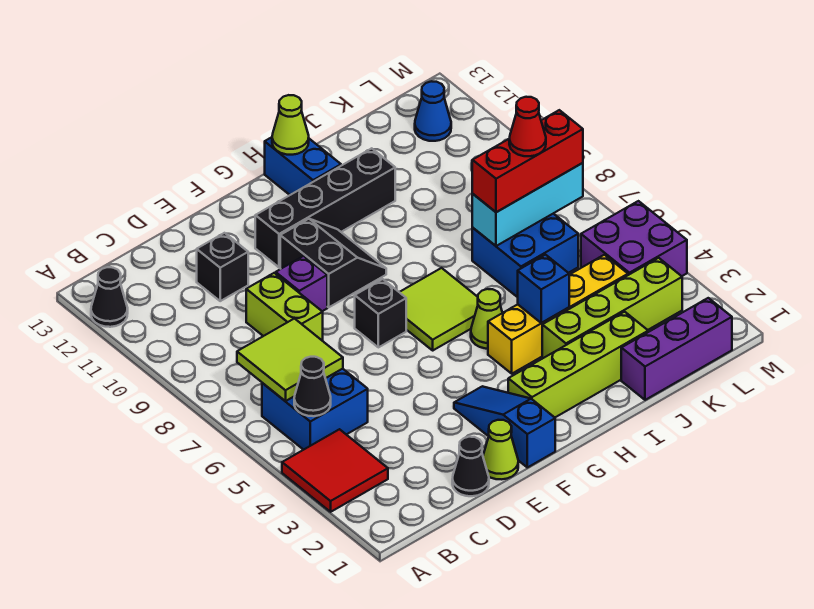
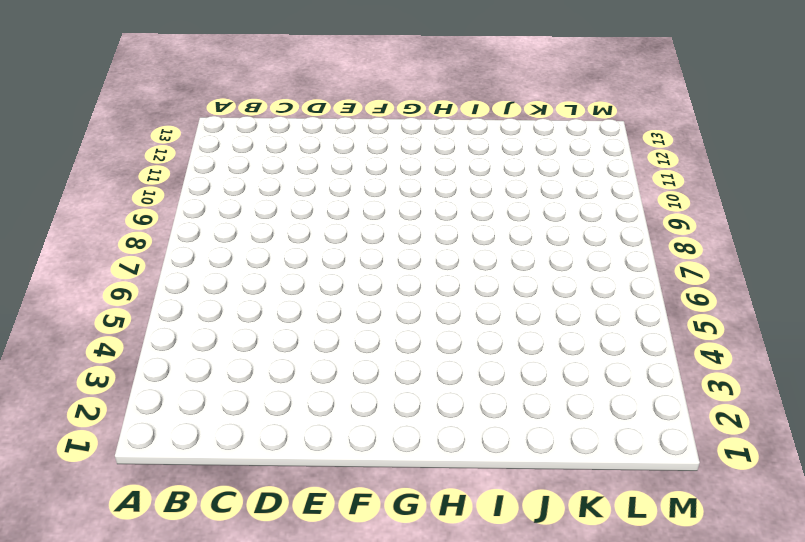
none -> red 2x2 tile [282,429,388,512]
none -> black 1x1 cone [91,267,128,327]
none -> blue 2x2 brick [262,369,368,450]

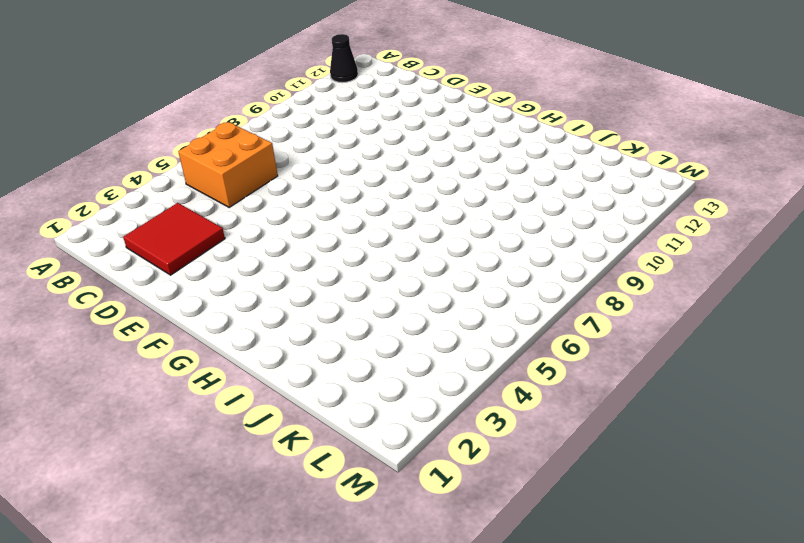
orange 2x2 brick [178,122,278,207] -> blue 2x2 brick [262,369,368,450]
red 2x2 tile [123,203,225,275] -> red 2x2 tile moved to [282,429,388,512]
none -> black 1x1 cone [452,437,489,496]
none -> lime 1x2 brick [246,273,323,341]
none -> black 1x1 brick [197,233,248,301]

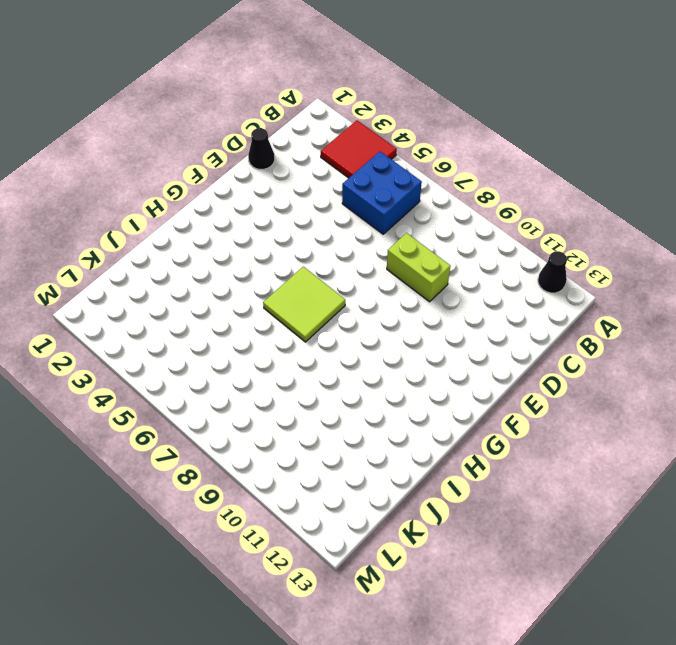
none -> black 1x1 brick [197,233,248,301]
none -> lime 1x1 cone [483,420,518,479]
none -> purple 1x1 brick [276,256,327,311]

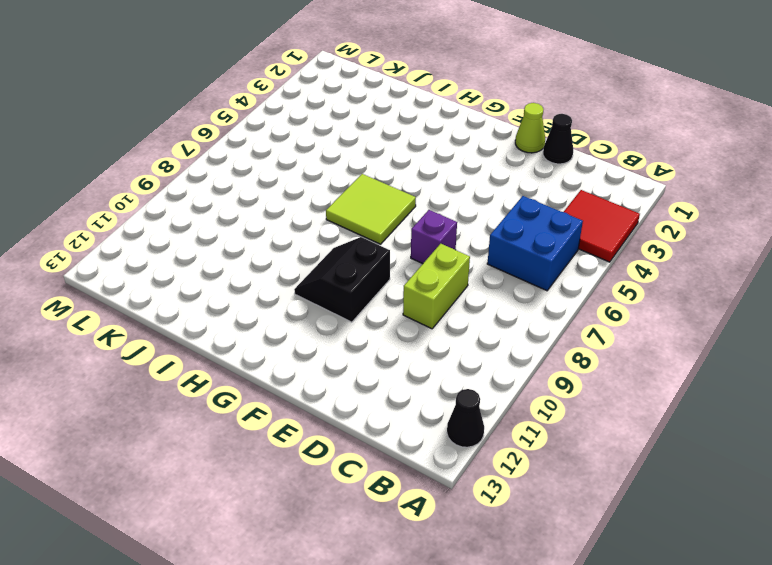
purple 1x1 brick [411,210,457,264] -> purple 1x1 brick moved to [276,256,327,311]
none -> black 1x1 brick [197,233,248,301]
none -> blue 1x3 slope [454,386,555,467]
none -> black 1x1 brick [355,279,406,347]

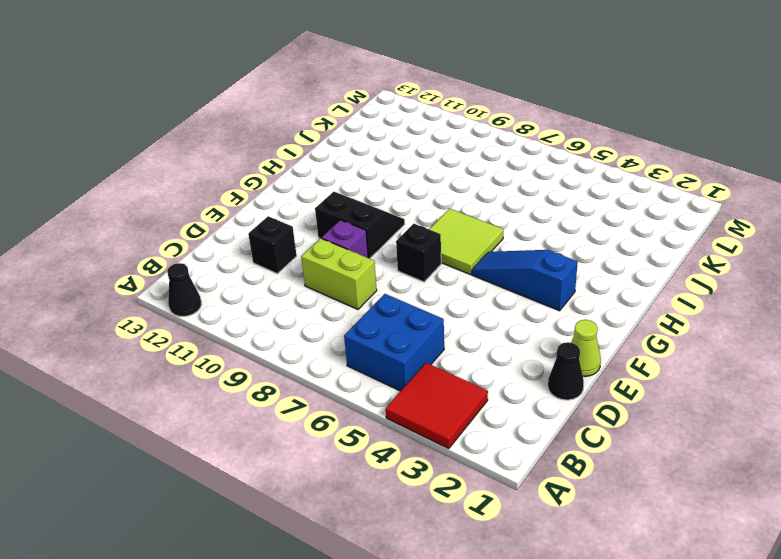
blue 1x3 slope [472,250,578,311] -> blue 1x3 slope moved to [454,386,555,467]
none -> black 1x4 brick [255,148,395,267]
none -> lime 1x4 brick [508,312,648,417]
none -> yellow 1x4 brick [488,255,628,374]

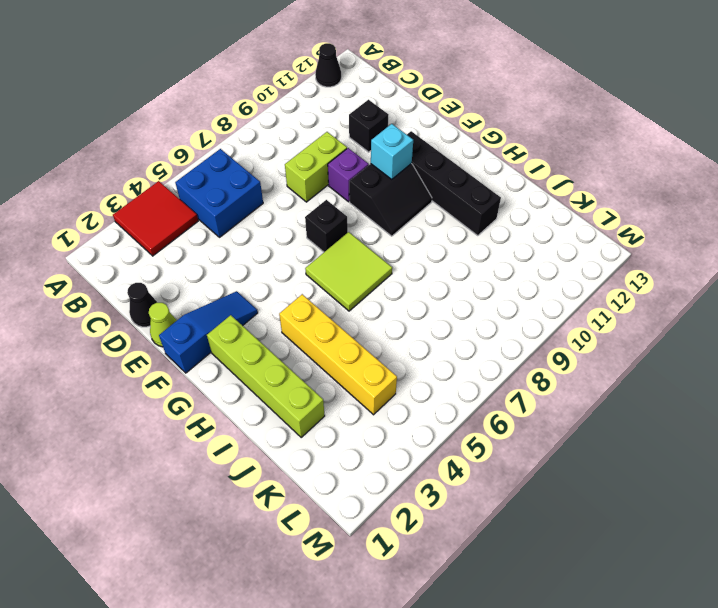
cyan 1x1 brick [371,124,413,179] -> none
none -> lime 1x1 cone [471,289,502,349]
none -> blue 1x2 brick [265,137,341,195]
none -> lime 1x4 brick [542,258,682,358]

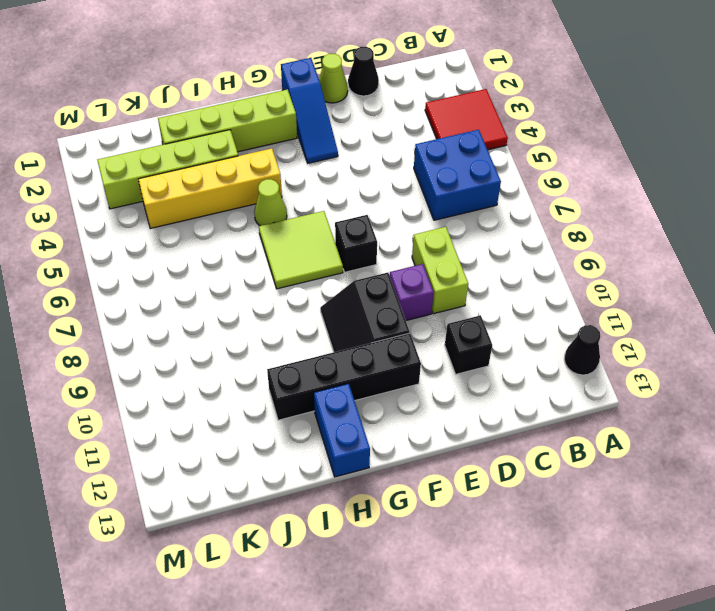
none -> purple 1x3 brick [621,298,732,400]
none -> blue 2x2 brick [472,214,578,297]
none -> purple 2x2 brick [581,201,687,276]

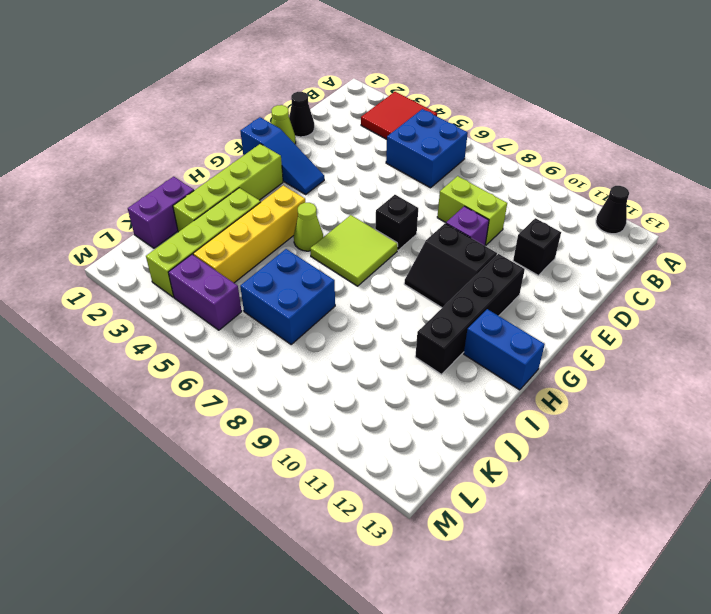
purple 1x2 brick [128,177,194,248] -> purple 1x3 brick [621,298,732,400]
purple 1x2 brick [168,254,242,330] -> purple 2x2 brick [581,201,687,276]
none -> blue 1x1 cone [415,81,451,141]
none -> black 1x1 cone [294,357,331,416]
none -> lime 2x2 tile [237,319,343,401]

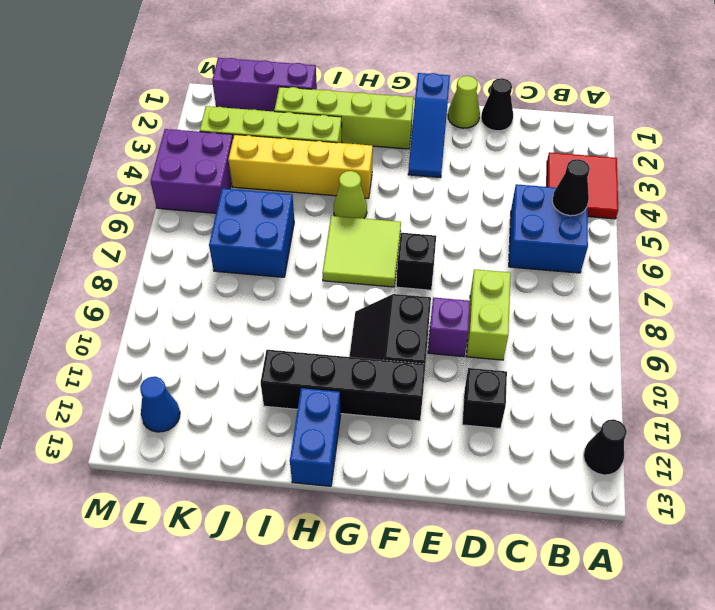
none -> lime 2x2 tile [237,319,343,401]
none -> lime 1x1 cone [272,95,309,155]
none -> blue 1x1 brick [518,255,569,323]

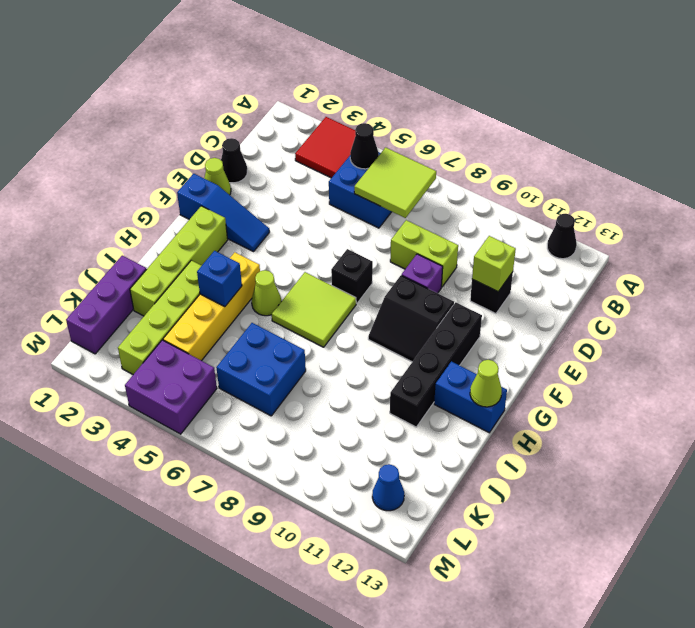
lime 1x1 brick [472,236,516,292] -> none
none -> cyan 1x3 brick [472,163,583,246]
none -> red 1x3 brick [472,110,583,212]
none -> red 1x1 cone [509,97,546,156]

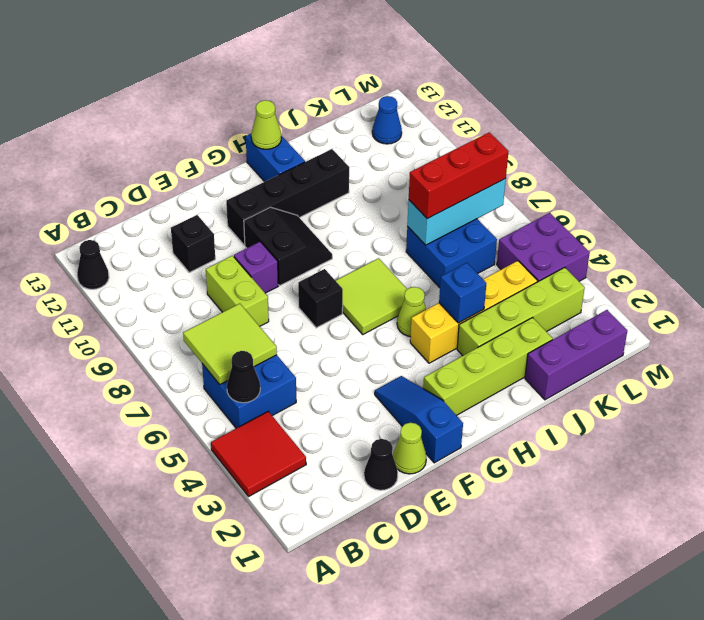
none -> red 1x1 cone [509,97,546,156]

